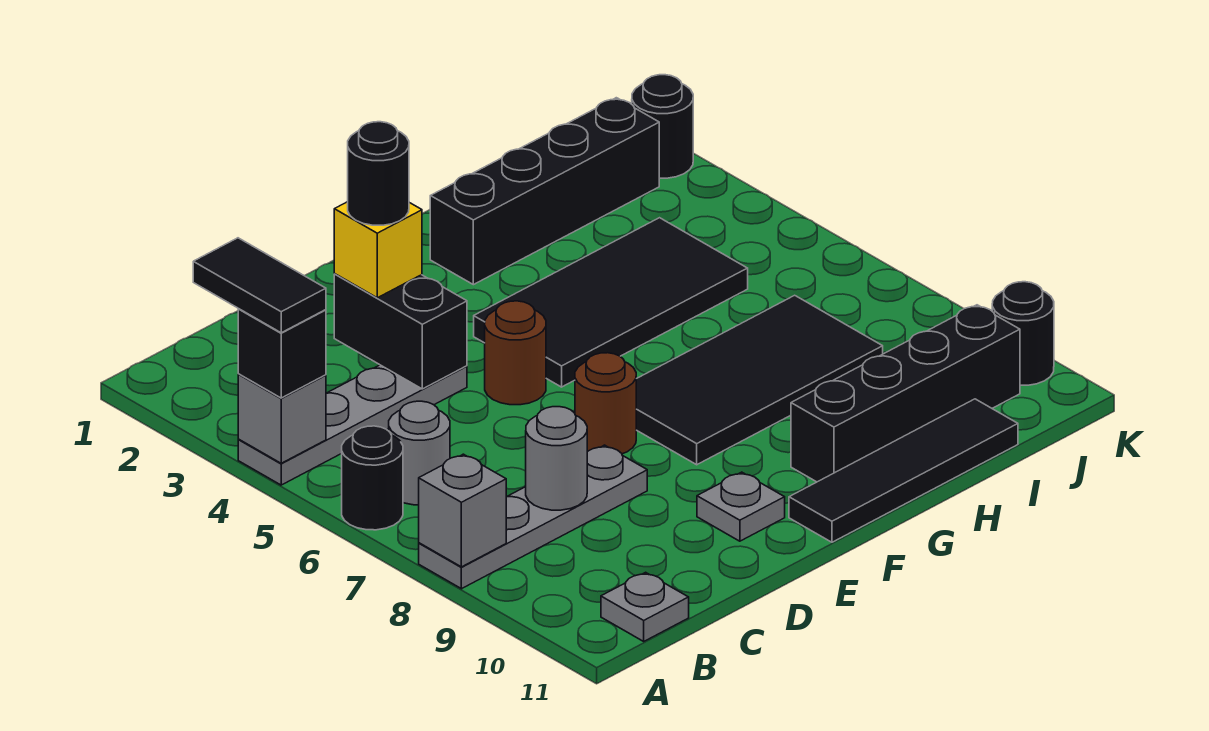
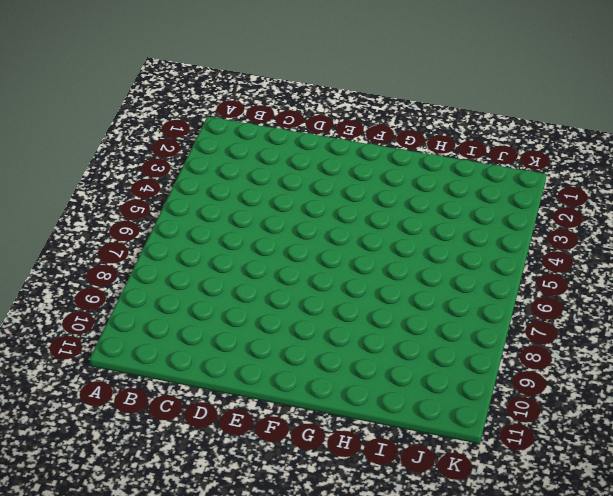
none -> grey 1x4 plate [238,365,467,485]
none -> black 1x1 round brick [342,426,403,530]
none -> grey 1x4 plate [419,445,647,589]

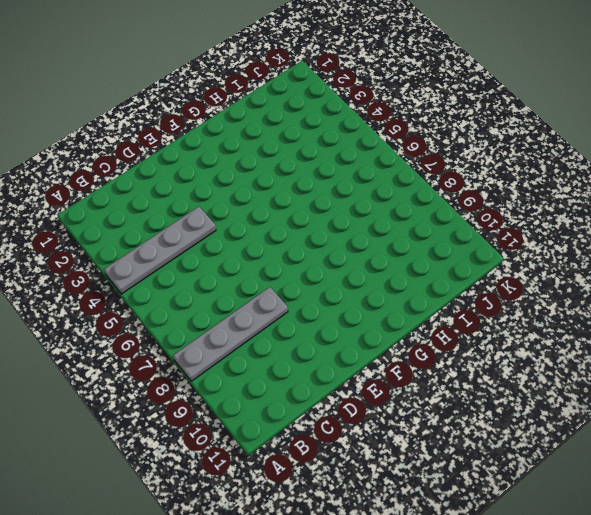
none -> black 1x1 round brick [342,426,403,530]
none -> grey 1x1 round brick [389,401,450,505]
none -> grey 1x1 plate [601,572,689,641]

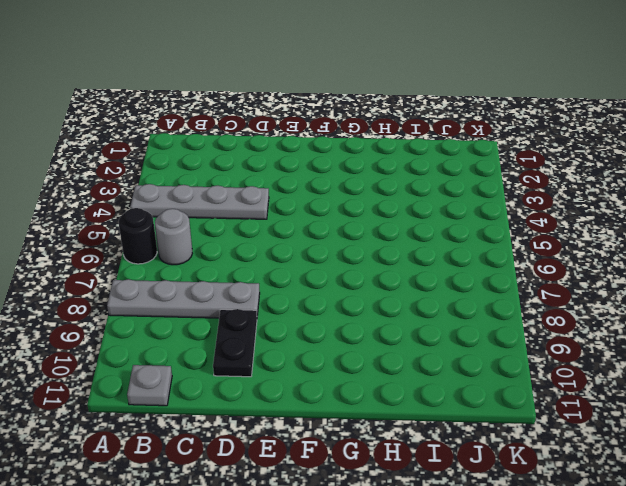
black 1x2 plate [213,309,257,377] -> none
none -> brown 1x1 round brick [485,301,546,405]
none -> brown 1x1 round brick [575,353,636,454]
none -> grey 1x1 plate [697,472,785,541]

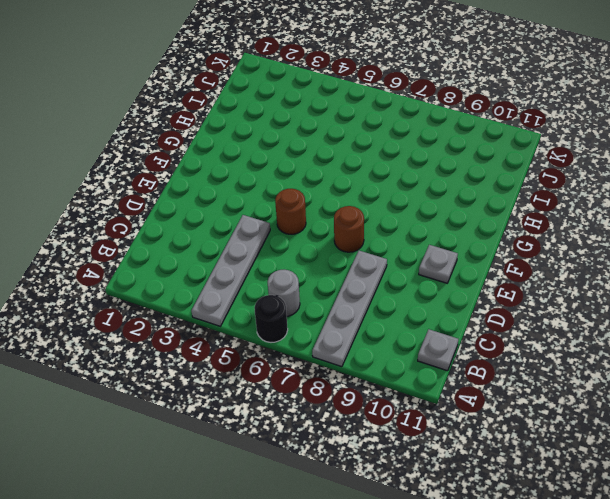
none -> black 2x4 tile [474,218,748,387]
none -> black 2x4 tile [636,295,883,465]
none -> black 1x4 tile [789,399,1018,542]

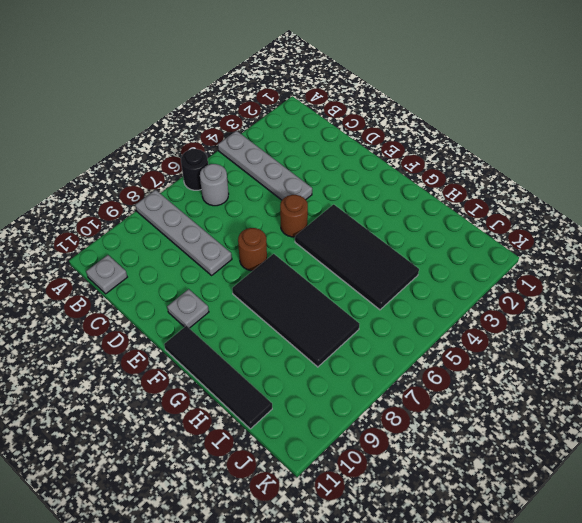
none -> black 1x4 brick [430,98,659,285]
none -> black 1x4 brick [791,305,1020,482]
none -> black 1x1 round brick [632,75,693,178]

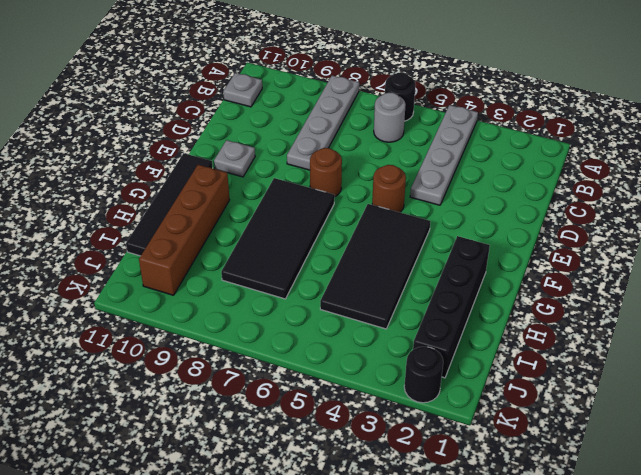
brown 1x4 brick [139,165,229,295] -> black 1x4 brick [791,305,1020,482]
none -> black 1x1 round brick [992,282,1054,385]
none -> grey 1x1 brick [238,374,326,463]
none -> grey 1x1 brick [419,454,506,567]

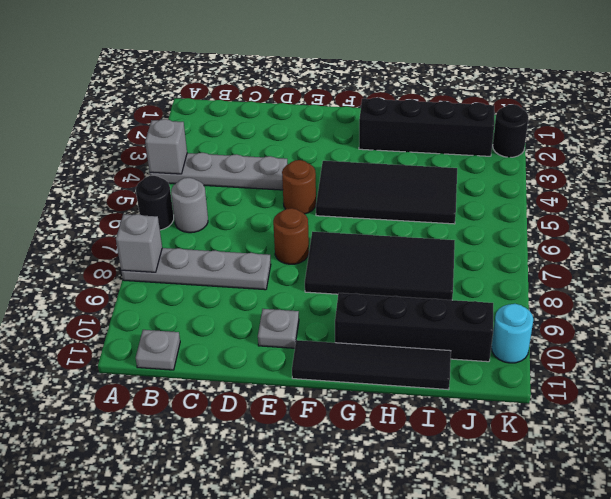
cyan 1x1 round brick [491,304,533,363] -> black 1x1 round brick [992,282,1054,385]
none -> grey 1x1 round brick [526,407,587,510]
none -> black 1x2 brick [334,274,467,389]
none -> black 1x1 brick [238,309,326,398]

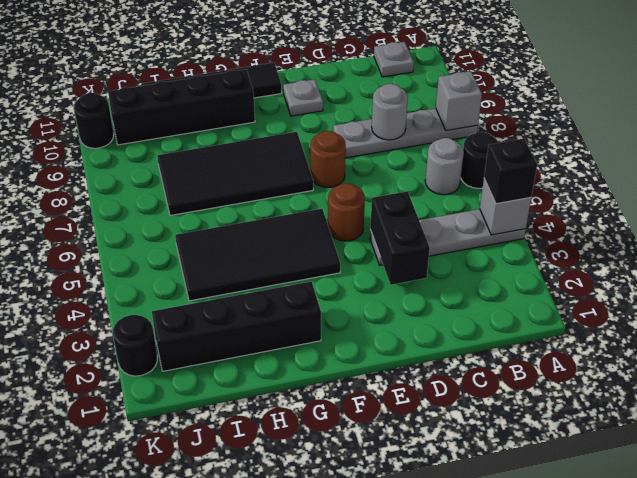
none -> yellow 1x1 brick [334,202,422,298]
none -> black 1x2 tile [193,238,326,333]
none -> black 1x1 round brick [348,122,409,225]

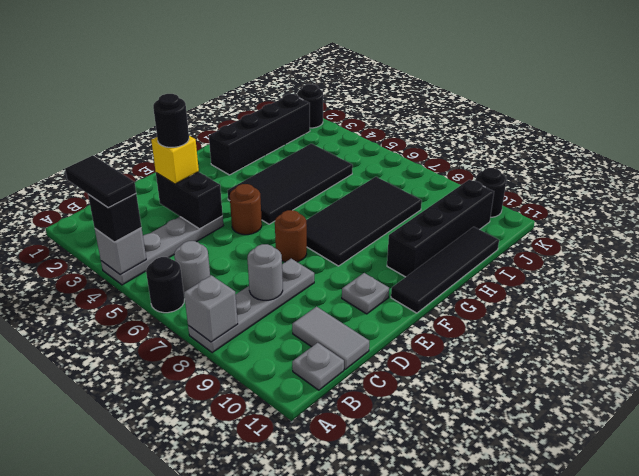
grey 1x2 tile [292,307,369,369] -> none

